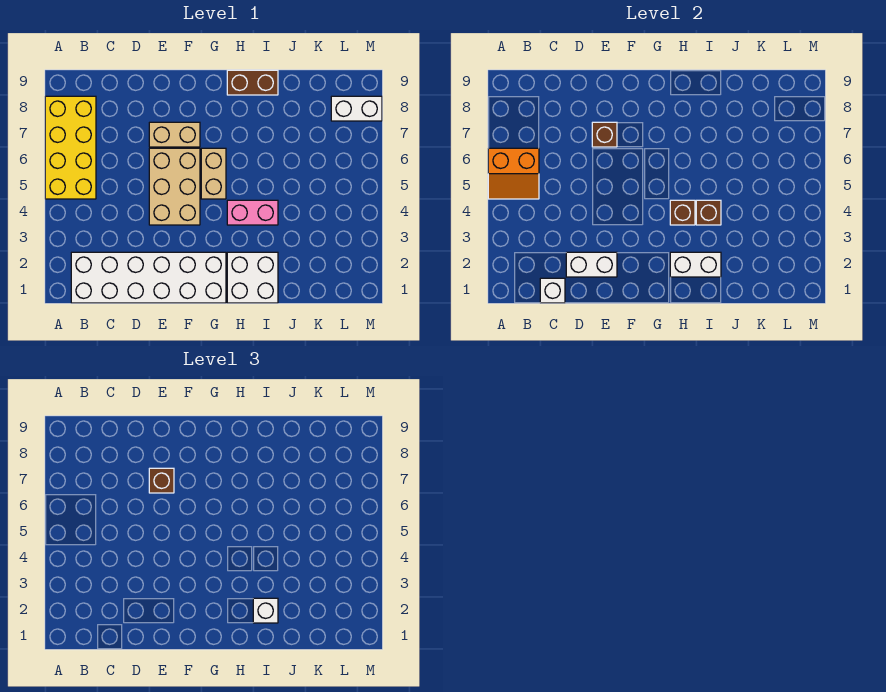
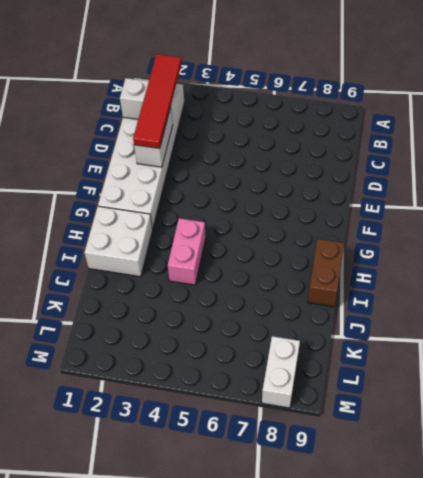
red 1x4 tile [133,54,182,148] -> none
none -> yellow 2x4 brick [45,96,96,199]
none -> tan 2x3 brick [149,148,200,225]
none -> tan 1x2 brick [149,122,200,147]

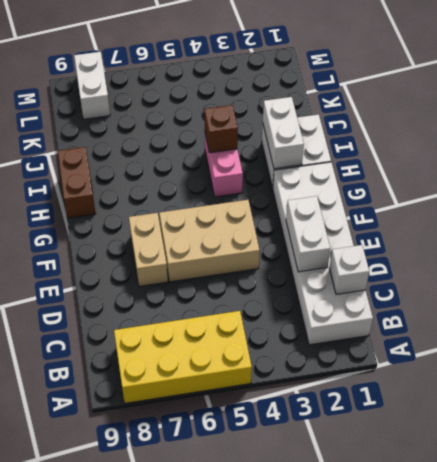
none -> tan 1x2 brick [201,148,226,199]
none -> orange 2x2 slope [488,148,539,199]
none -> brown 1x1 brick [592,122,617,147]

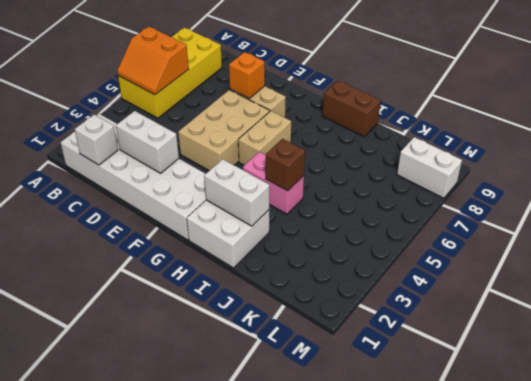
orange 1x1 brick [229,52,265,99] -> brown 1x1 brick [592,122,617,147]
none -> brown 1x1 brick [670,200,695,225]
none -> brown 1x1 brick [149,468,174,493]
none -> white 1x1 brick [253,598,278,623]

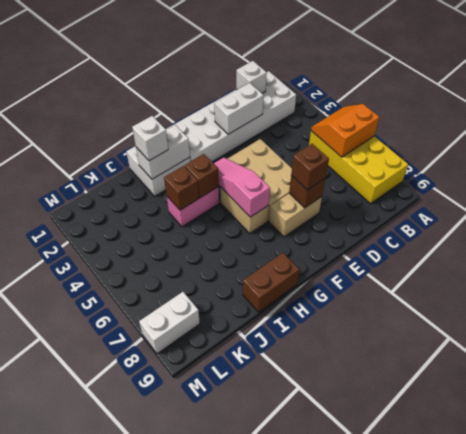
pink 1x3 slope [214,157,270,217] -> none

